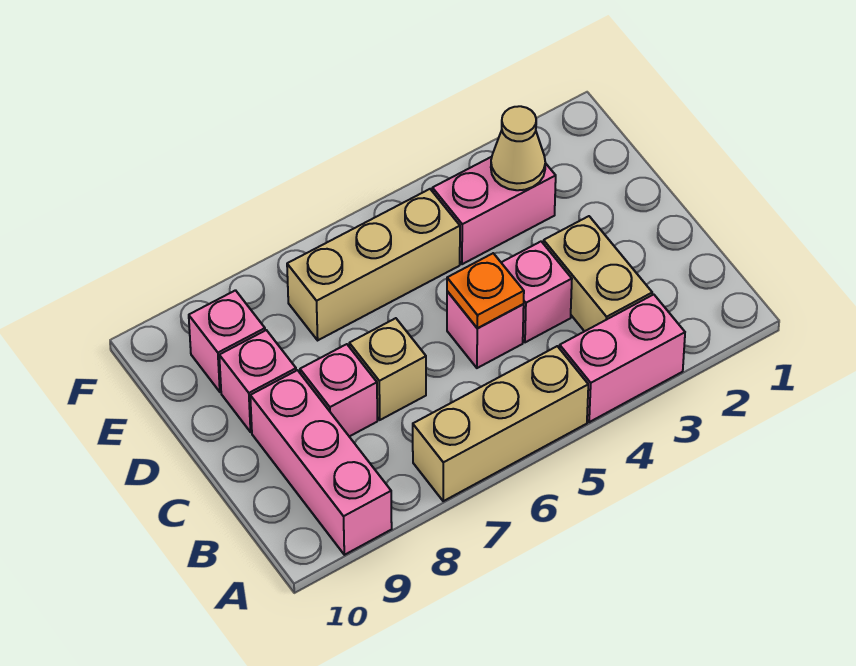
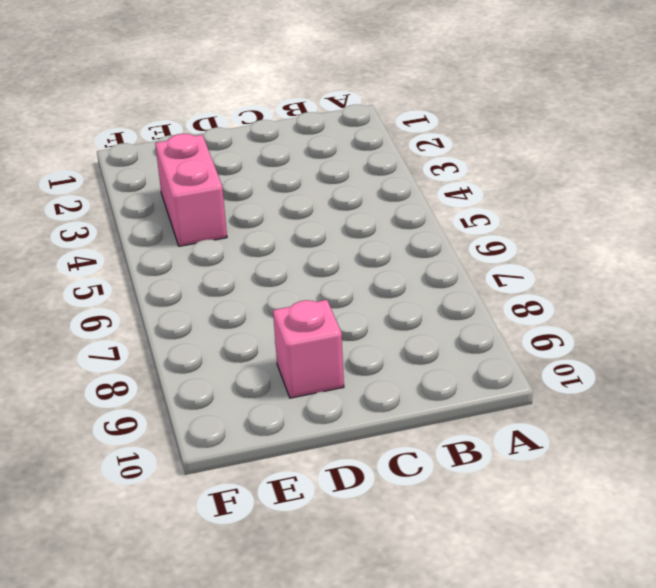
none -> pink 1x2 brick [560,295,685,422]
none -> tan 1x3 brick [413,346,588,501]
none -> pink 1x3 brick [250,370,392,555]

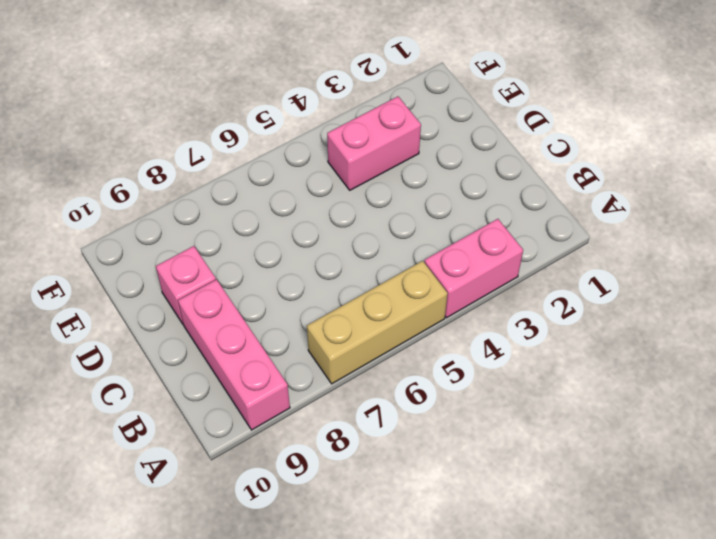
none -> tan 1x2 brick [544,216,652,331]
none -> pink 1x1 brick [501,241,572,342]
none -> pink 1x1 brick [447,291,524,368]

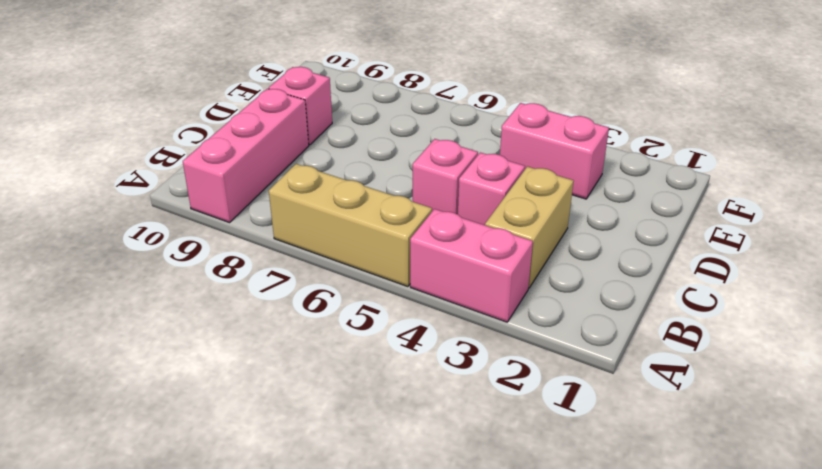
none -> tan 1x1 brick [349,318,426,420]
none -> pink 1x1 brick [300,344,377,437]
none -> tan 1x3 brick [287,189,460,340]

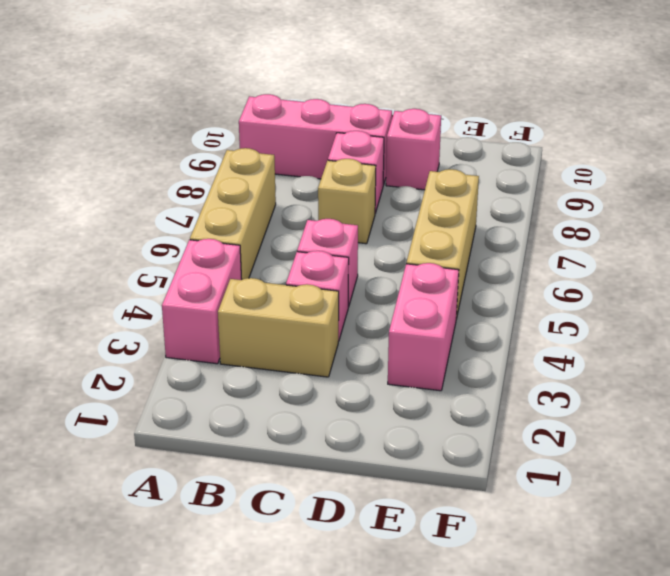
none -> pink 1x1 brick [189,290,265,392]
none -> orange 1x1 plate [447,253,524,328]
none -> tan 1x1 cone [491,106,545,190]

